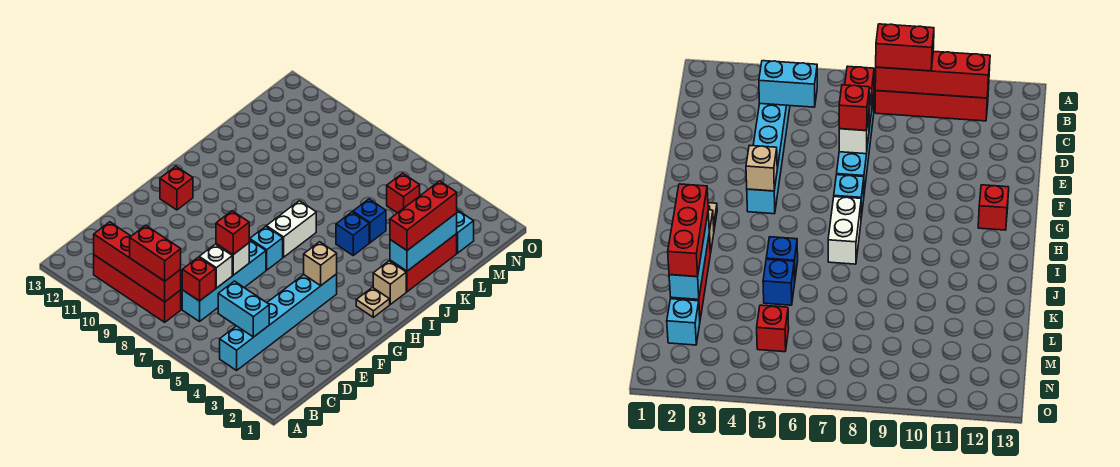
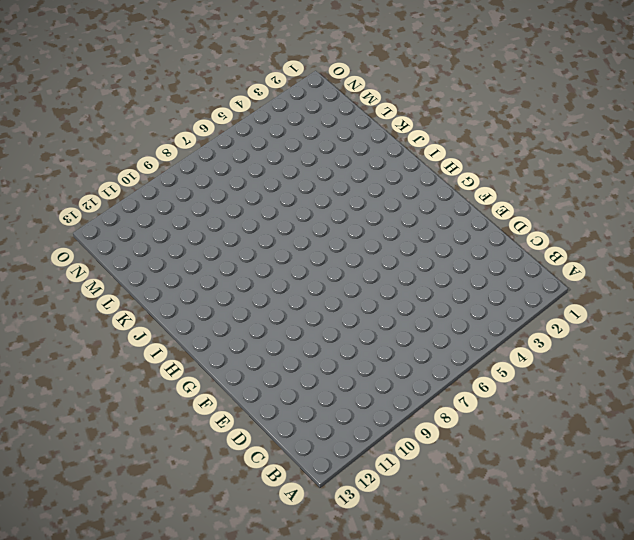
none -> cyan 1x6 brick [220,274,337,370]
none -> red 1x4 brick [94,255,181,322]
none -> cyan 1x4 brick [182,239,266,322]

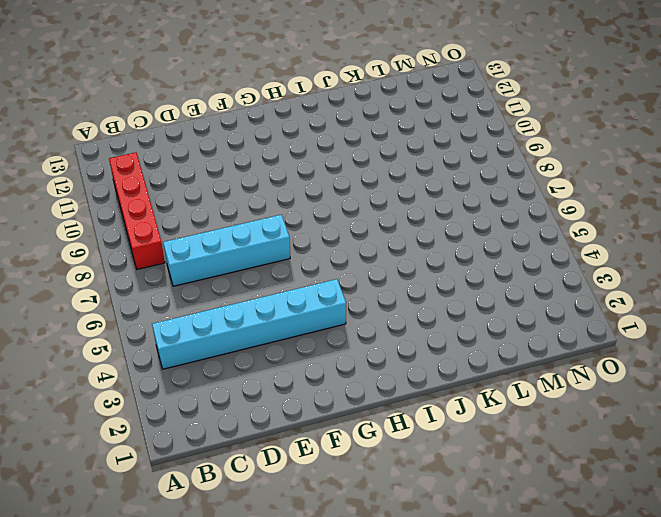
none -> cyan 1x1 brick [250,226,283,270]
none -> red 1x1 brick [160,166,193,210]
none -> tan 1x1 plate [356,287,390,317]

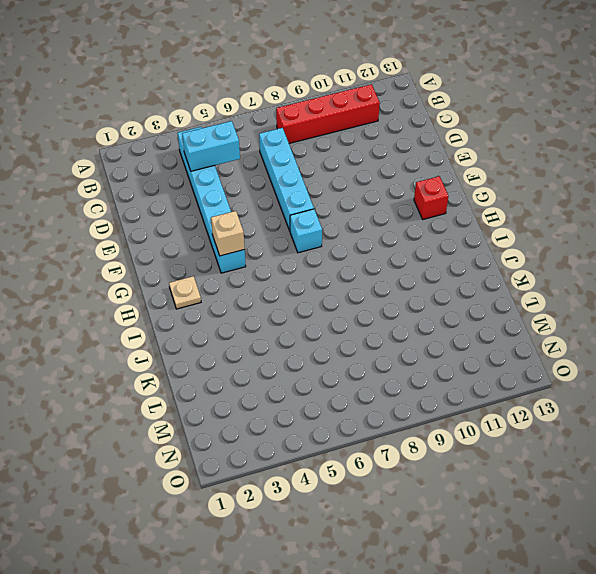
none -> white 1x2 brick [267,201,316,257]
none -> tan 1x1 brick [373,261,406,304]
none -> red 1x3 brick [390,234,457,292]

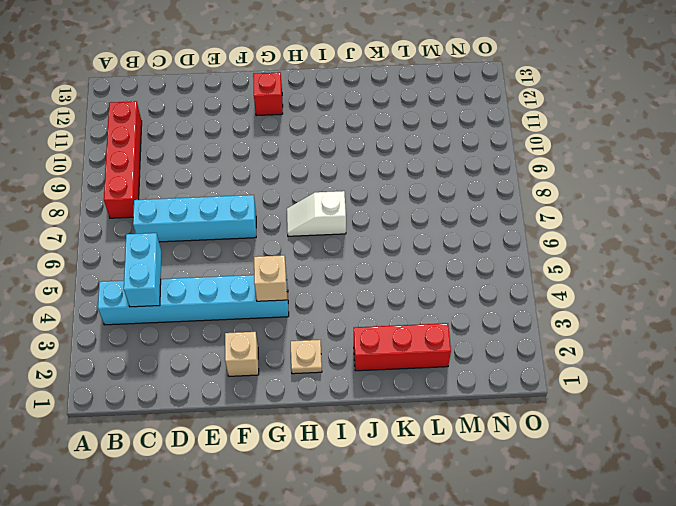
tan 1x1 brick [225,332,259,376] -> tan 1x1 brick moved to [373,261,406,304]
white 1x2 slope [287,191,346,236] -> white 1x2 brick [267,201,316,257]
none -> cyan 1x1 brick [250,226,283,270]
none -> blue 1x1 brick [336,212,369,255]
none -> blue 1x1 brick [353,199,386,243]

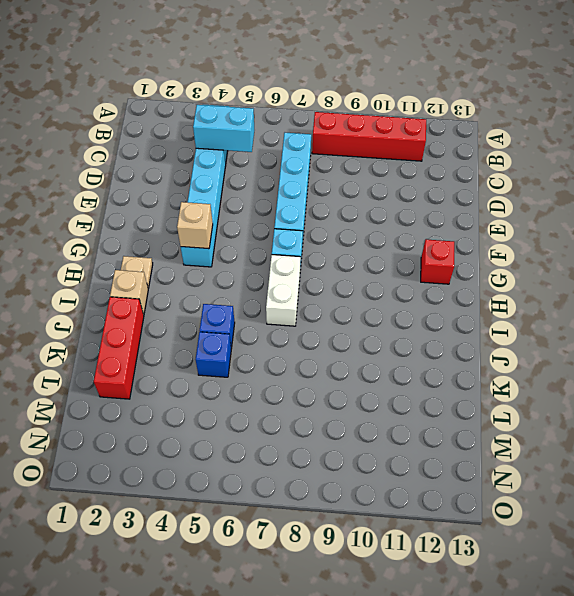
none -> cyan 1x1 brick [457,210,474,253]
none -> red 1x1 brick [387,173,420,213]
none -> red 1x4 brick [94,222,181,302]

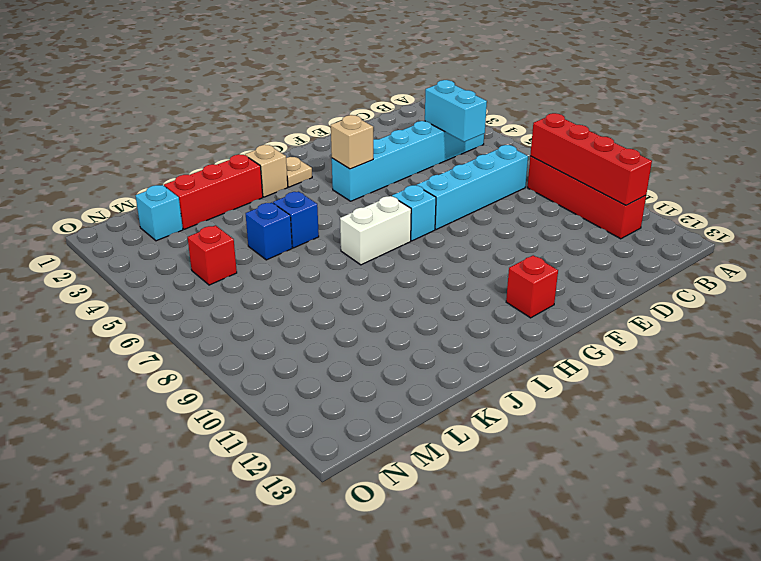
none -> red 1x1 brick [182,257,216,301]
none -> white 1x1 brick [199,244,232,288]
none -> white 1x1 brick [216,243,249,275]

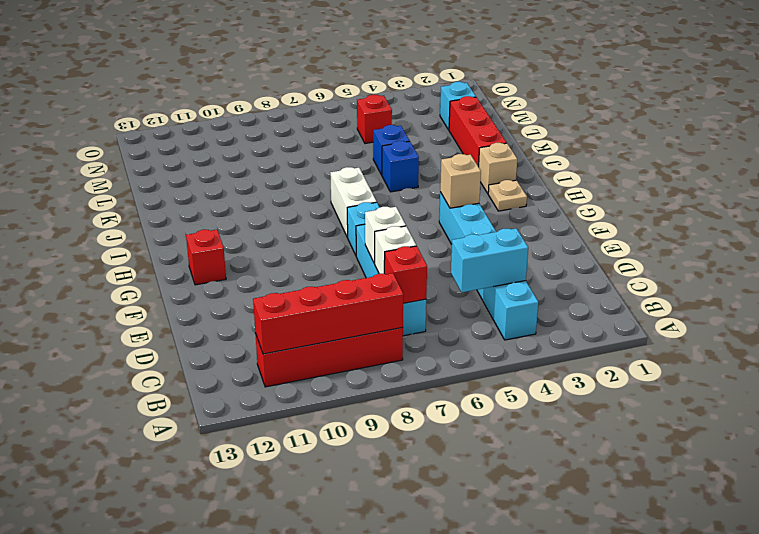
none -> cyan 1x3 brick [390,213,457,271]
none -> red 1x2 brick [130,225,181,281]
none -> red 1x1 brick [216,211,249,255]

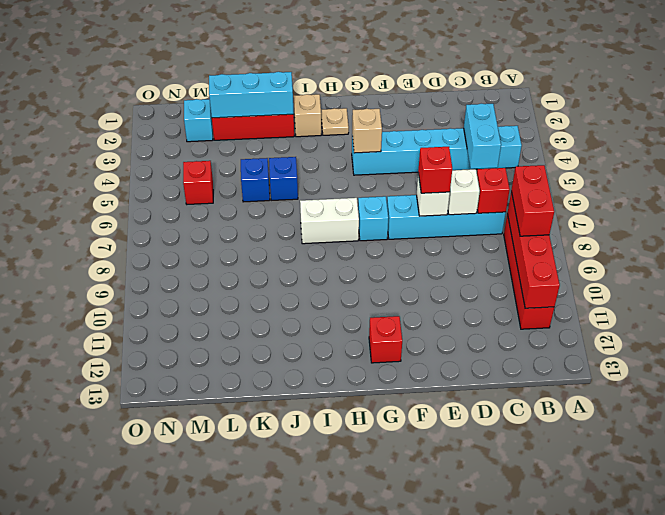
none -> red 1x3 brick [390,181,457,250]

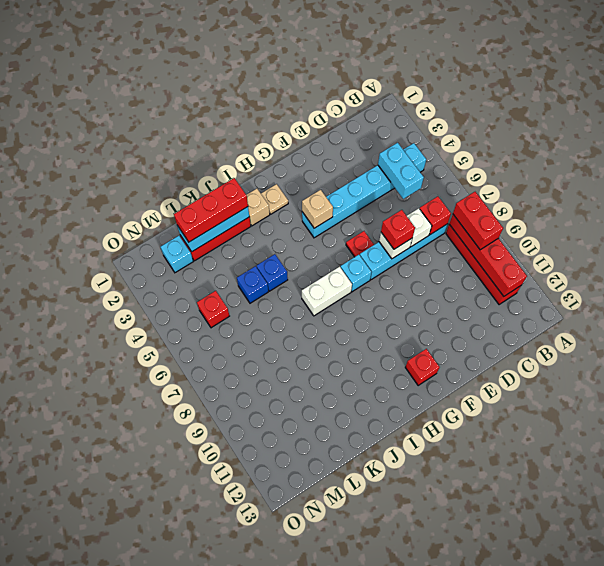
red 1x1 plate [346,231,374,257] -> none

